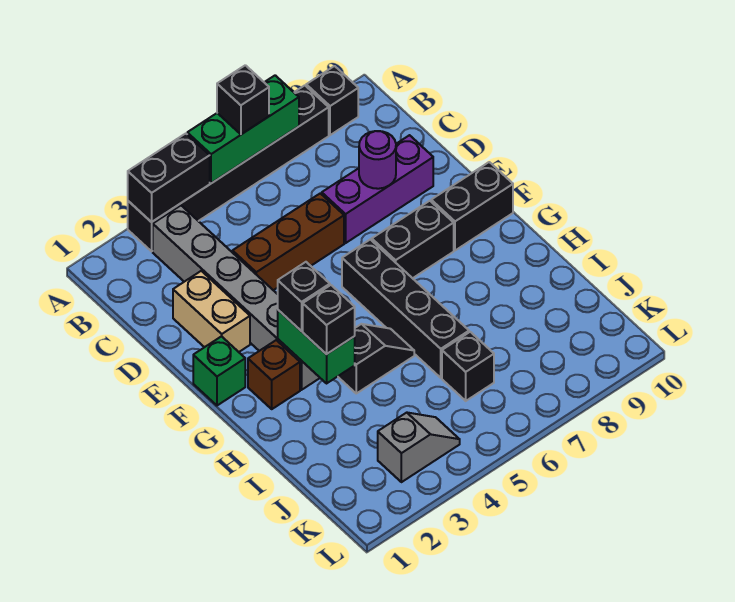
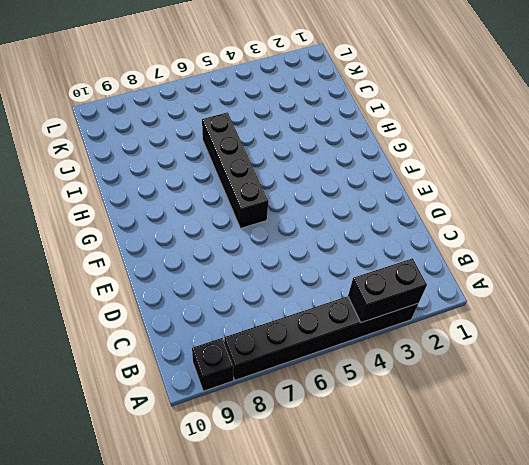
none -> grey 1x6 brick [153,206,320,390]
none -> tan 1x2 brick [173,271,250,352]
none -> brown 1x3 brick [233,193,344,290]

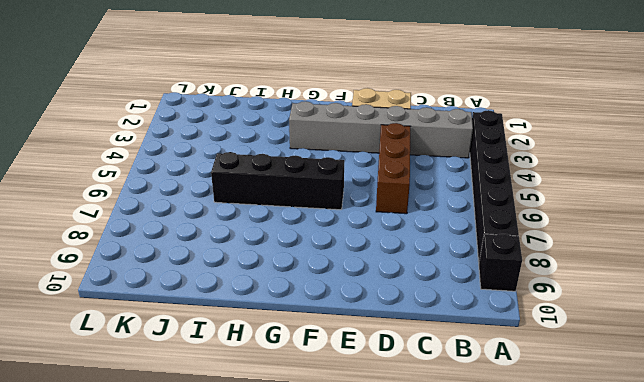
none -> purple 1x3 brick [322,135,433,243]
none -> green 1x1 brick [193,336,245,405]
none -> black 1x2 brick [372,201,454,278]

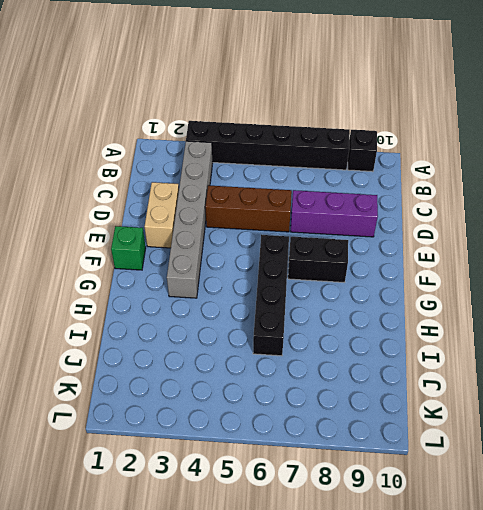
none -> black 1x2 brick [431,162,513,250]
none -> brown 1x1 brick [248,340,300,409]
none -> black 1x2 slope [338,324,414,393]

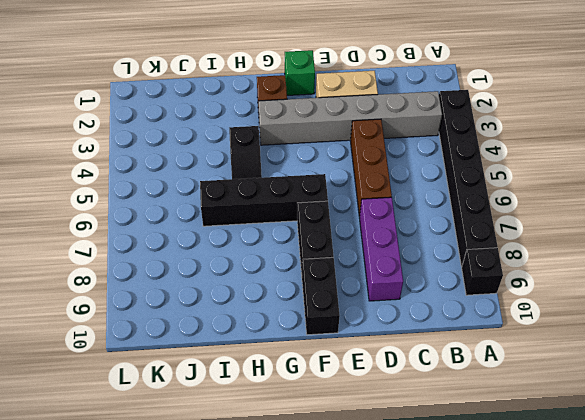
none -> black 1x1 brick [442,332,494,401]
none -> grey 1x2 slope [378,413,460,482]
none -> black 1x2 brick [128,134,210,222]

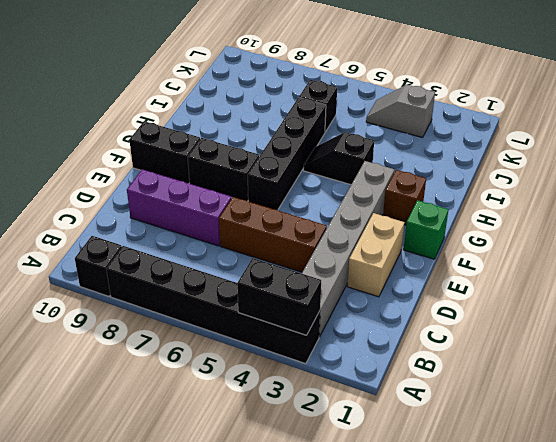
none -> green 1x3 brick [187,75,299,183]
none -> purple 1x1 round brick [359,131,396,189]
none -> green 1x2 brick [278,310,355,383]

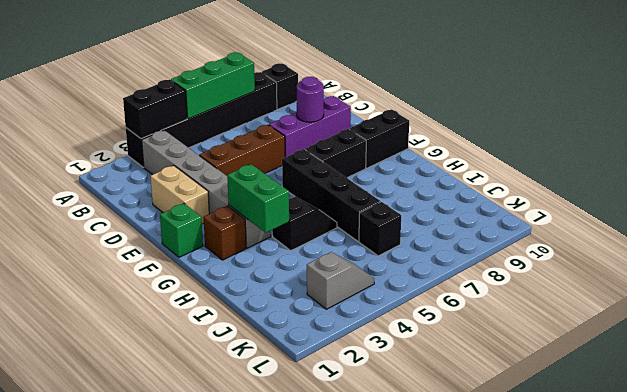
none -> black 1x1 brick [217,65,269,134]
none -> black 1x1 brick [278,262,330,331]
none -> black 1x1 brick [303,285,355,354]

